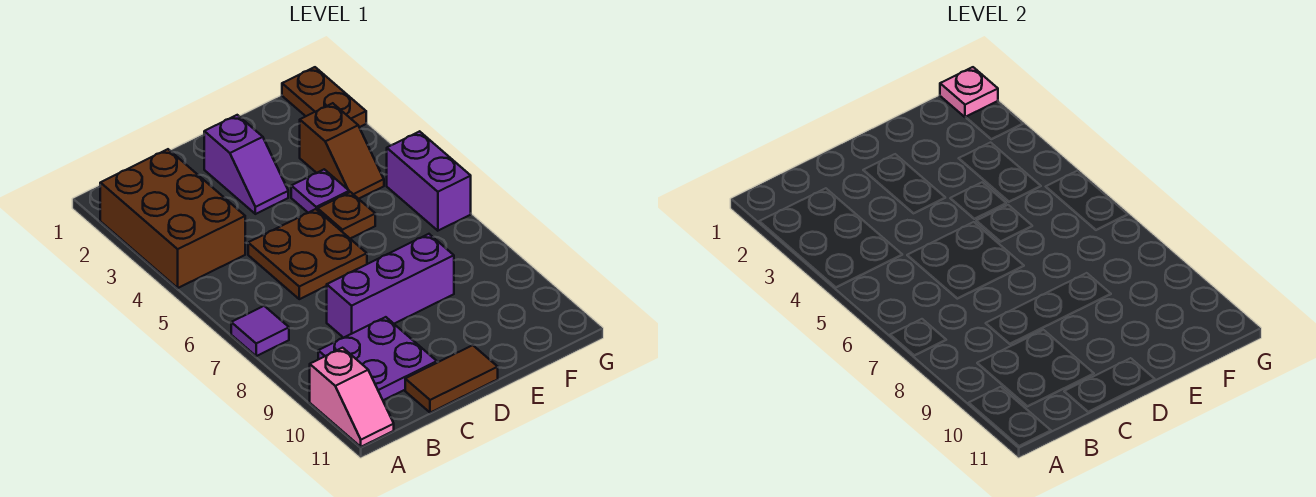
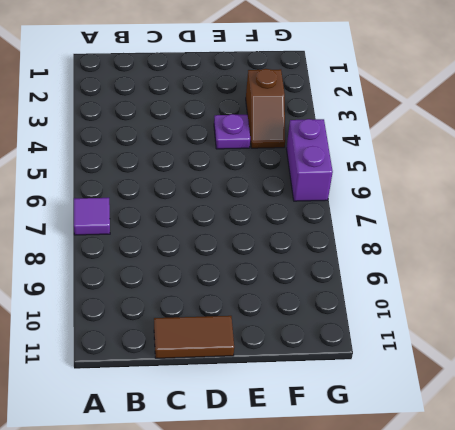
none -> brown 2x3 brick [100,149,245,288]
none -> pink 1x2 slope [310,348,394,447]
none -> purple 2x2 plate [318,317,437,400]

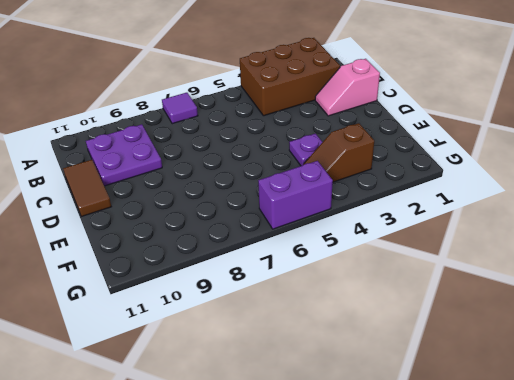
pink 1x2 slope [315,59,380,116] -> pink 1x2 slope moved to [310,348,394,447]
none -> brown 2x2 plate [248,209,367,299]
none -> purple 1x3 brick [327,234,454,338]
none -> purple 1x2 slope [204,115,288,214]

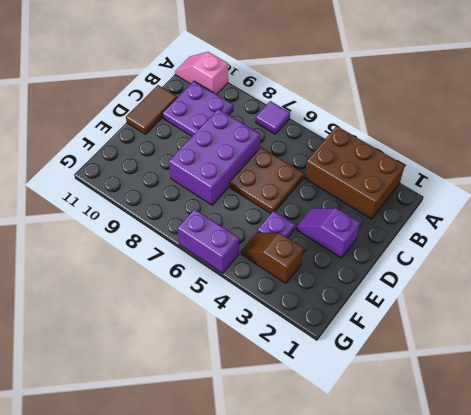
purple 2x3 brick [169,109,260,205] -> purple 1x3 brick [327,234,454,338]
none -> brown 1x1 plate [317,192,375,238]
none -> brown 1x2 plate [282,67,366,127]
none -> pink 1x1 plate [940,67,998,117]

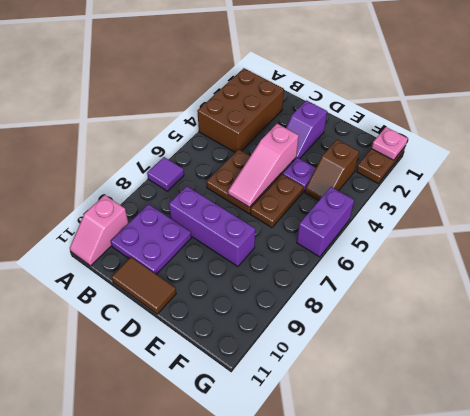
pink 1x3 slope [228,124,299,207] -> none
brown 1x2 plate [250,174,304,228] -> brown 1x1 plate [317,192,375,238]

